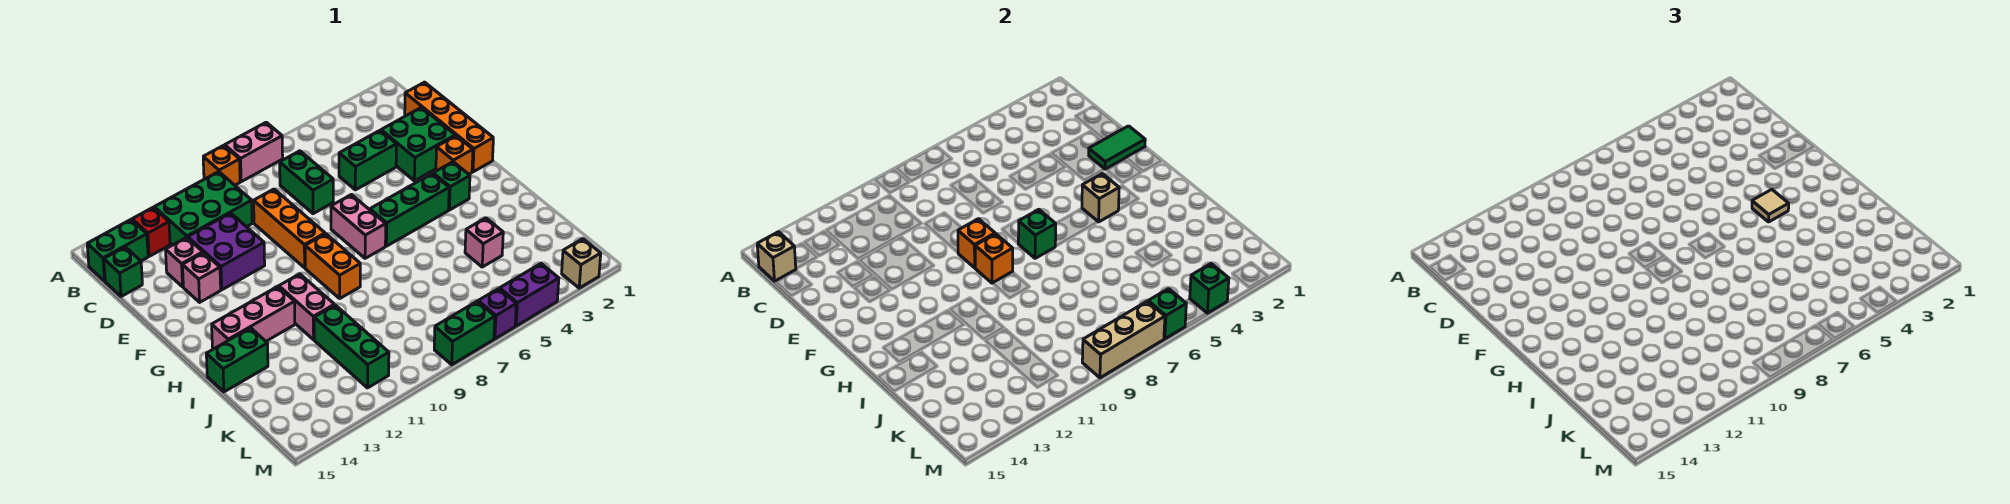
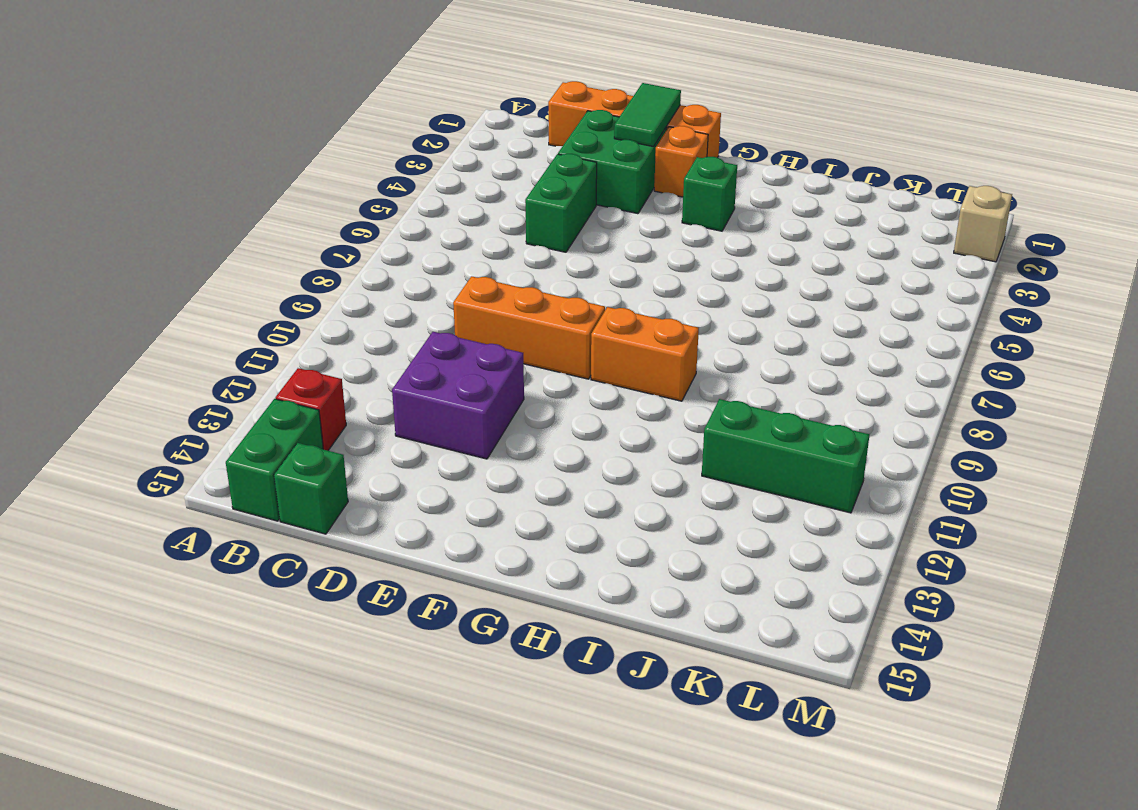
none -> pink 1x2 brick [225,122,283,182]
none -> orange 1x1 brick [203,145,240,185]
none -> green 2x3 brick [154,172,252,245]
none -> green 1x2 brick [280,151,333,214]

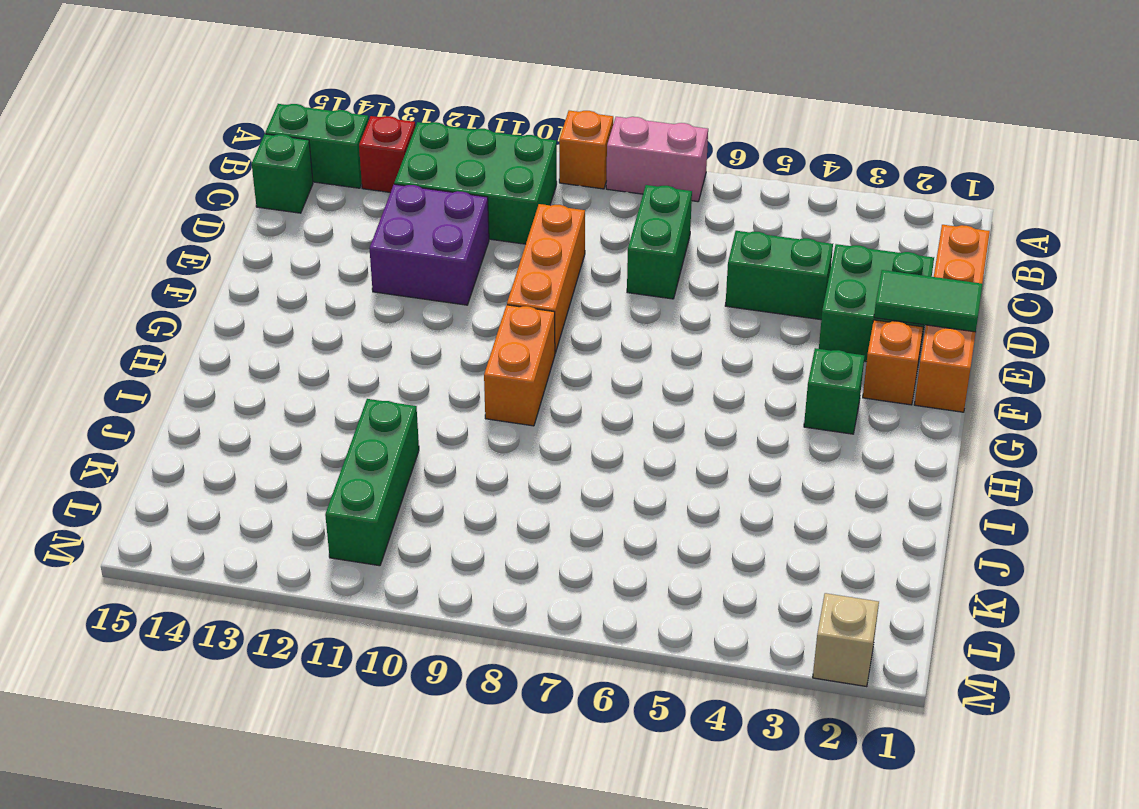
none -> pink 1x1 brick [166,237,203,287]
none -> pink 1x1 brick [182,253,221,302]
none -> pink 1x2 brick [331,195,386,258]
none -> green 1x3 brick [370,174,449,246]

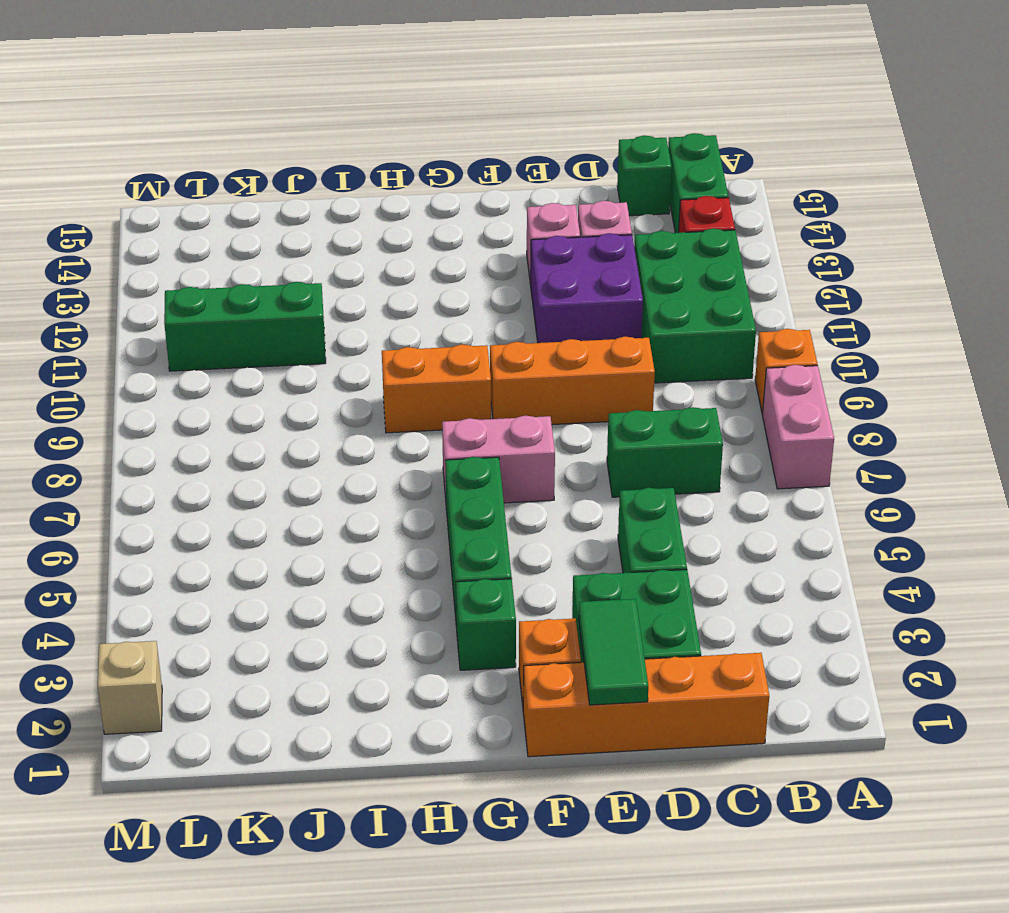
none -> pink 1x2 brick [279,274,334,340]
none -> pink 1x3 brick [212,287,295,349]
none -> green 1x2 brick [206,328,268,392]
none -> pink 1x1 brick [465,218,503,267]

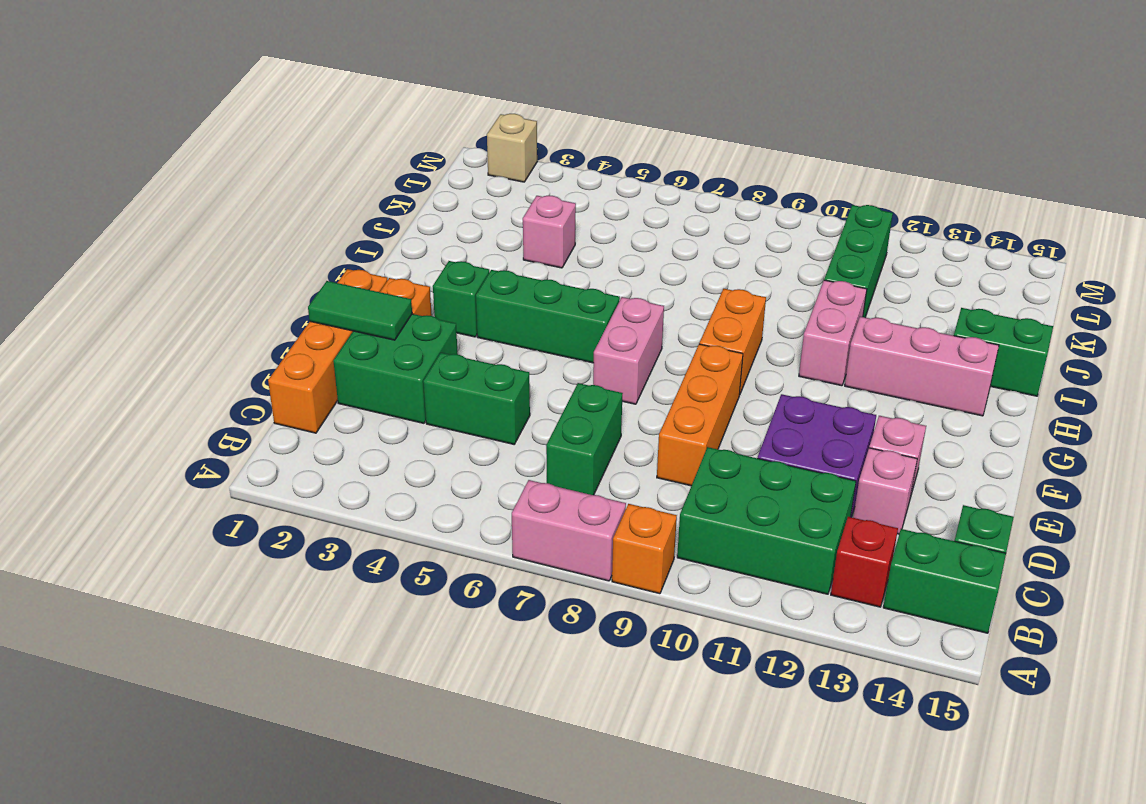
none -> purple 1x2 brick [500,264,559,326]
none -> purple 1x1 brick [478,289,516,339]
none -> green 1x2 brick [434,301,495,365]
none -> tan 1x1 brick [757,232,796,281]

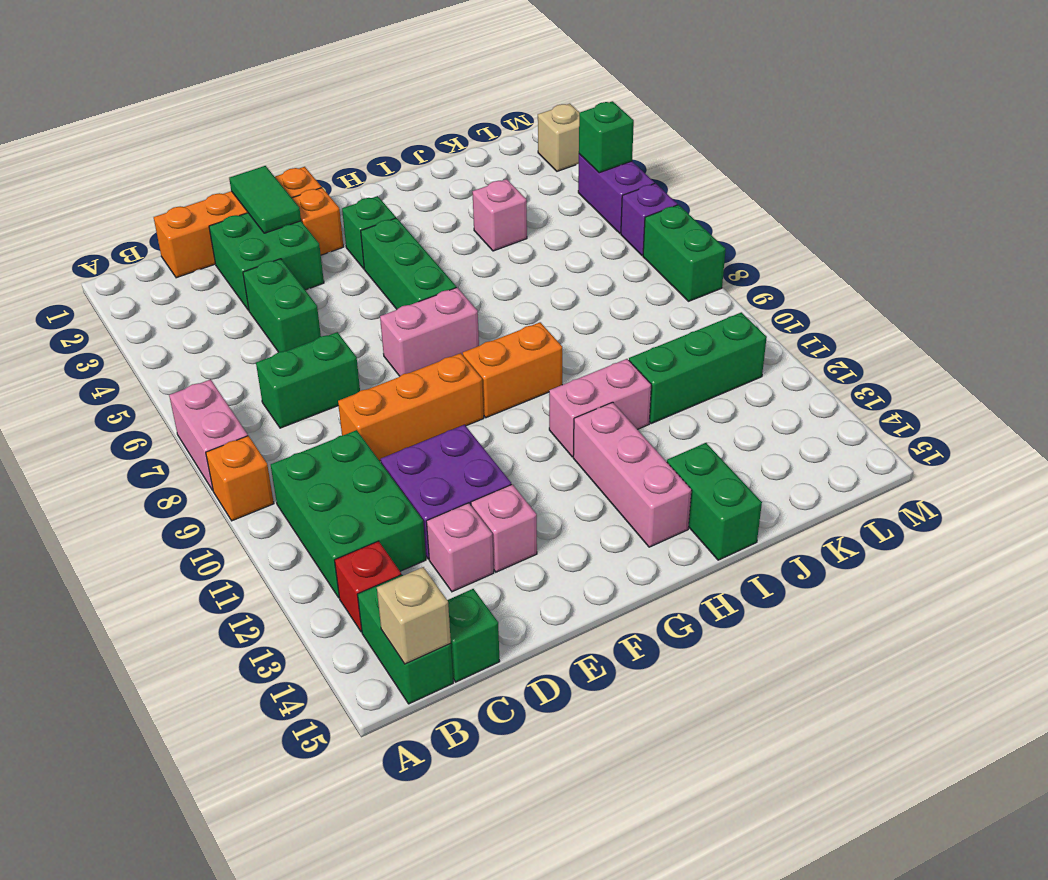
none -> orange 1x1 brick [958,219,995,268]
none -> tan 1x1 brick [1082,174,1119,222]
none -> green 1x1 brick [1018,209,1056,258]
none -> orange 1x1 brick [975,234,1013,283]

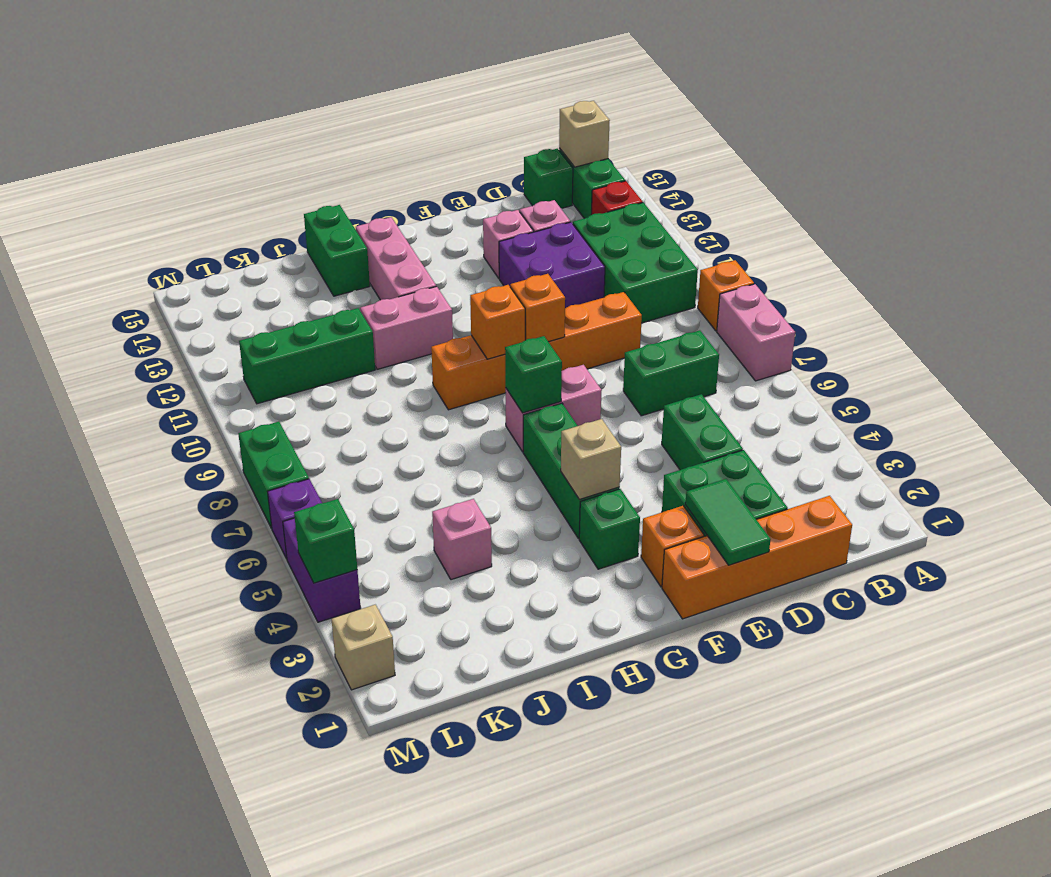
none -> green 1x1 brick [1148,289,1186,339]
none -> tan 1x3 brick [1082,301,1165,378]
none -> tan 1x1 tile [1752,189,1789,222]

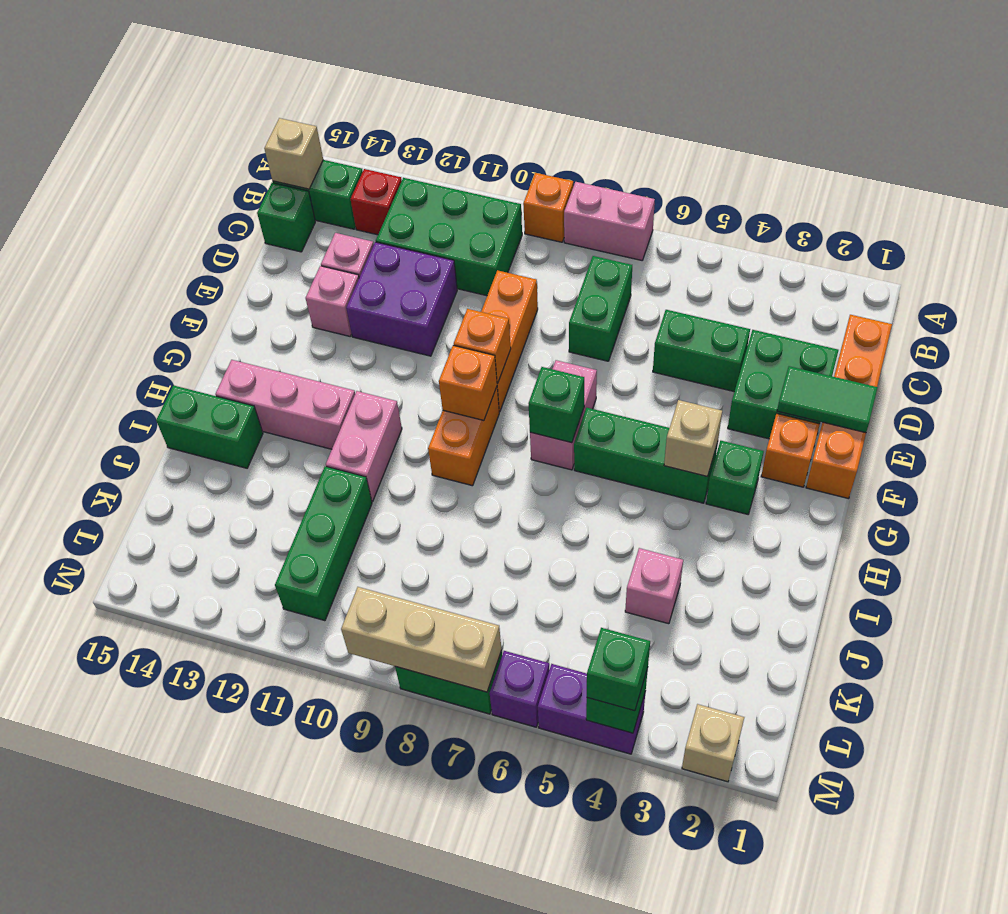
green 1x1 brick [587,628,650,711] -> green 1x1 brick moved to [1148,289,1186,339]
none -> tan 1x1 tile [1752,189,1789,222]

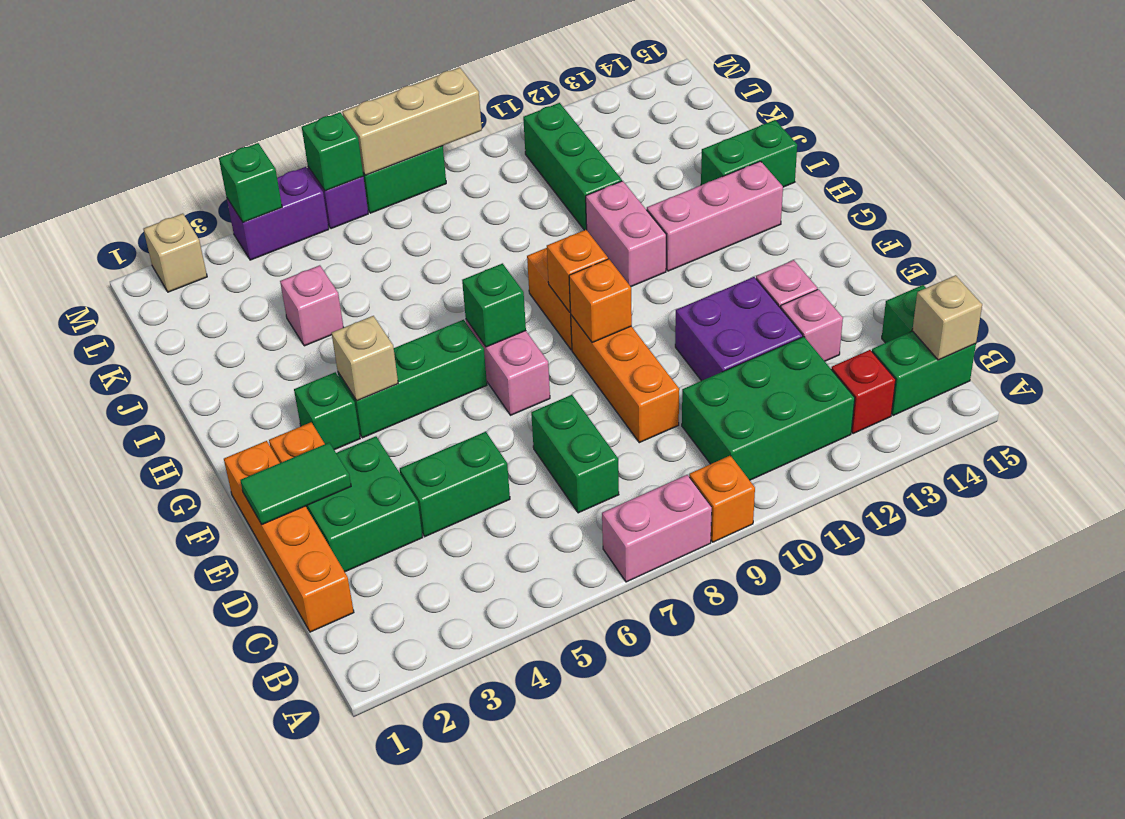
none -> tan 1x1 tile [1752,189,1789,222]

